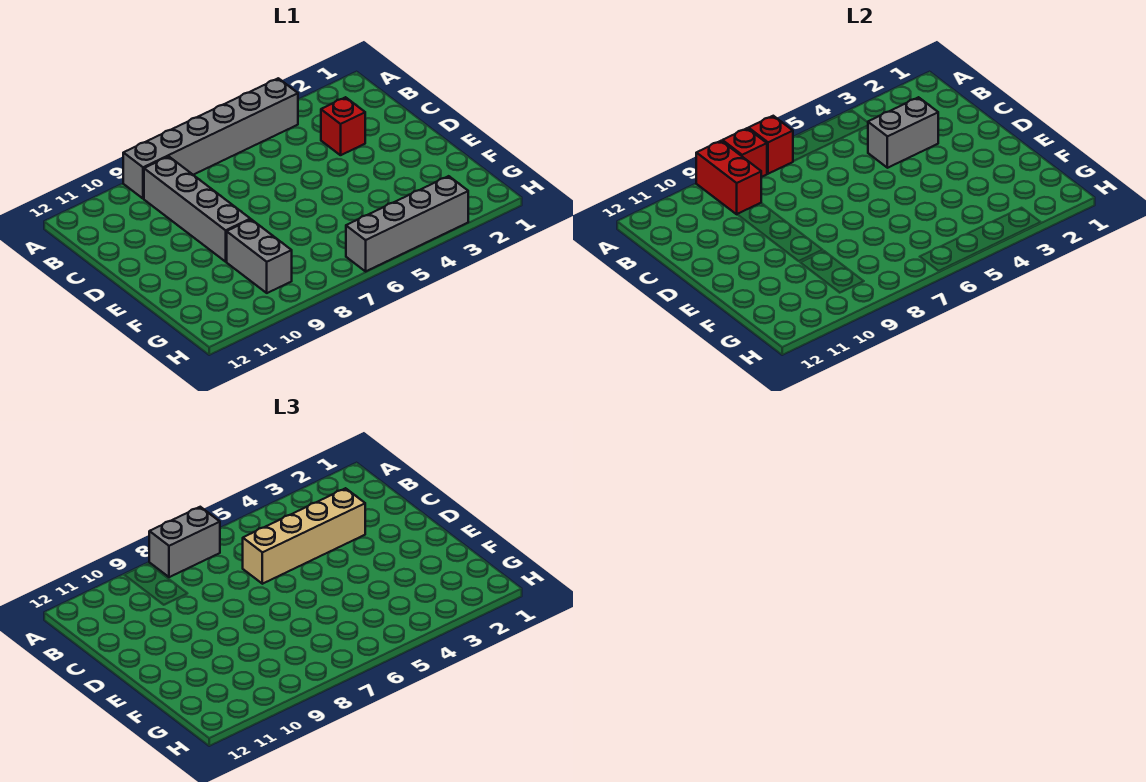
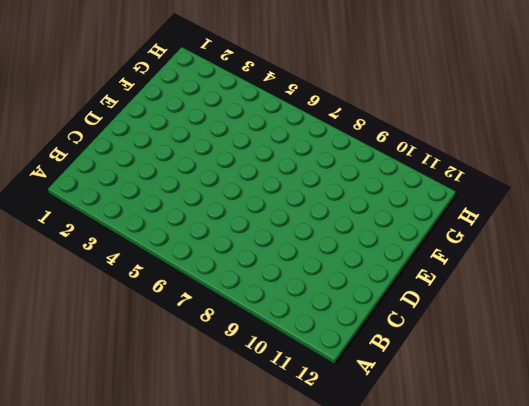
none -> grey 1x6 brick [123,78,298,199]
none -> grey 1x4 brick [144,156,250,262]

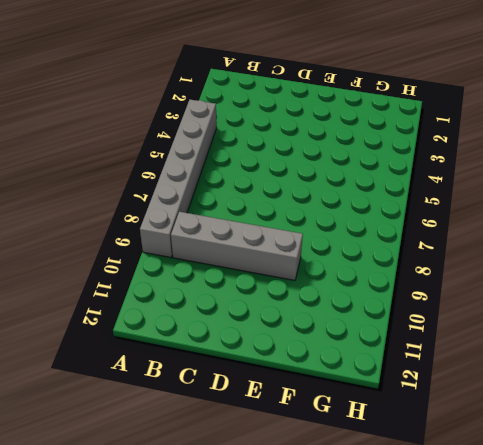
none -> red 1x1 brick [321,97,365,155]
none -> grey 1x2 brick [227,219,292,293]

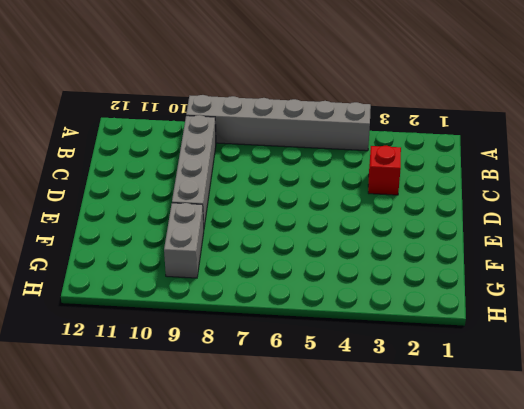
none -> grey 1x4 brick [346,176,468,271]
none -> red 1x1 brick [749,116,793,174]

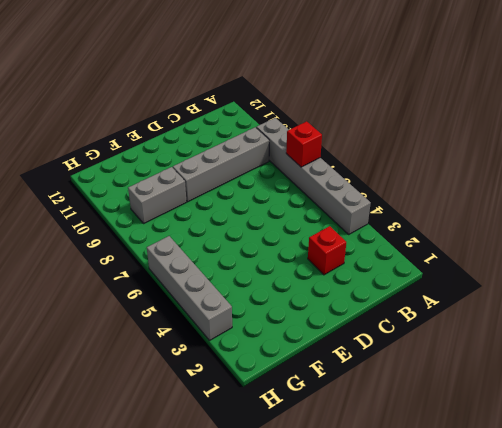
none -> red 1x1 brick [722,128,767,177]
none -> red 1x2 brick [696,141,761,214]

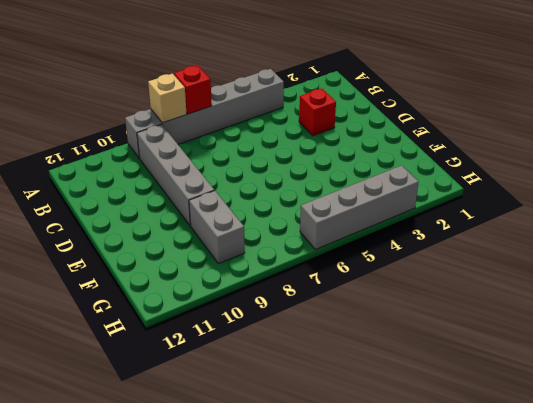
tan 1x1 brick [148,74,187,123] -> red 1x1 brick [722,128,767,177]
none -> red 1x2 brick [696,141,761,214]
none -> grey 1x2 brick [868,97,938,168]

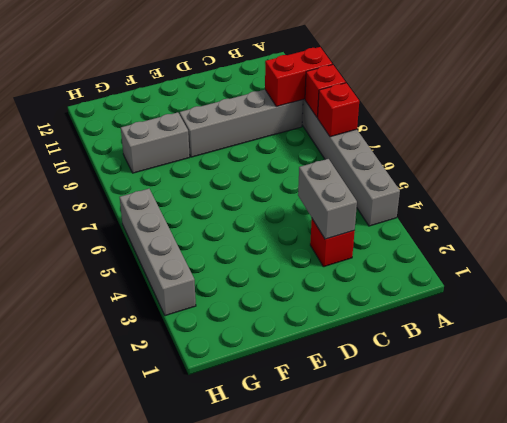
none -> grey 1x2 brick [149,507,220,577]
none -> tan 1x4 brick [243,488,365,584]

